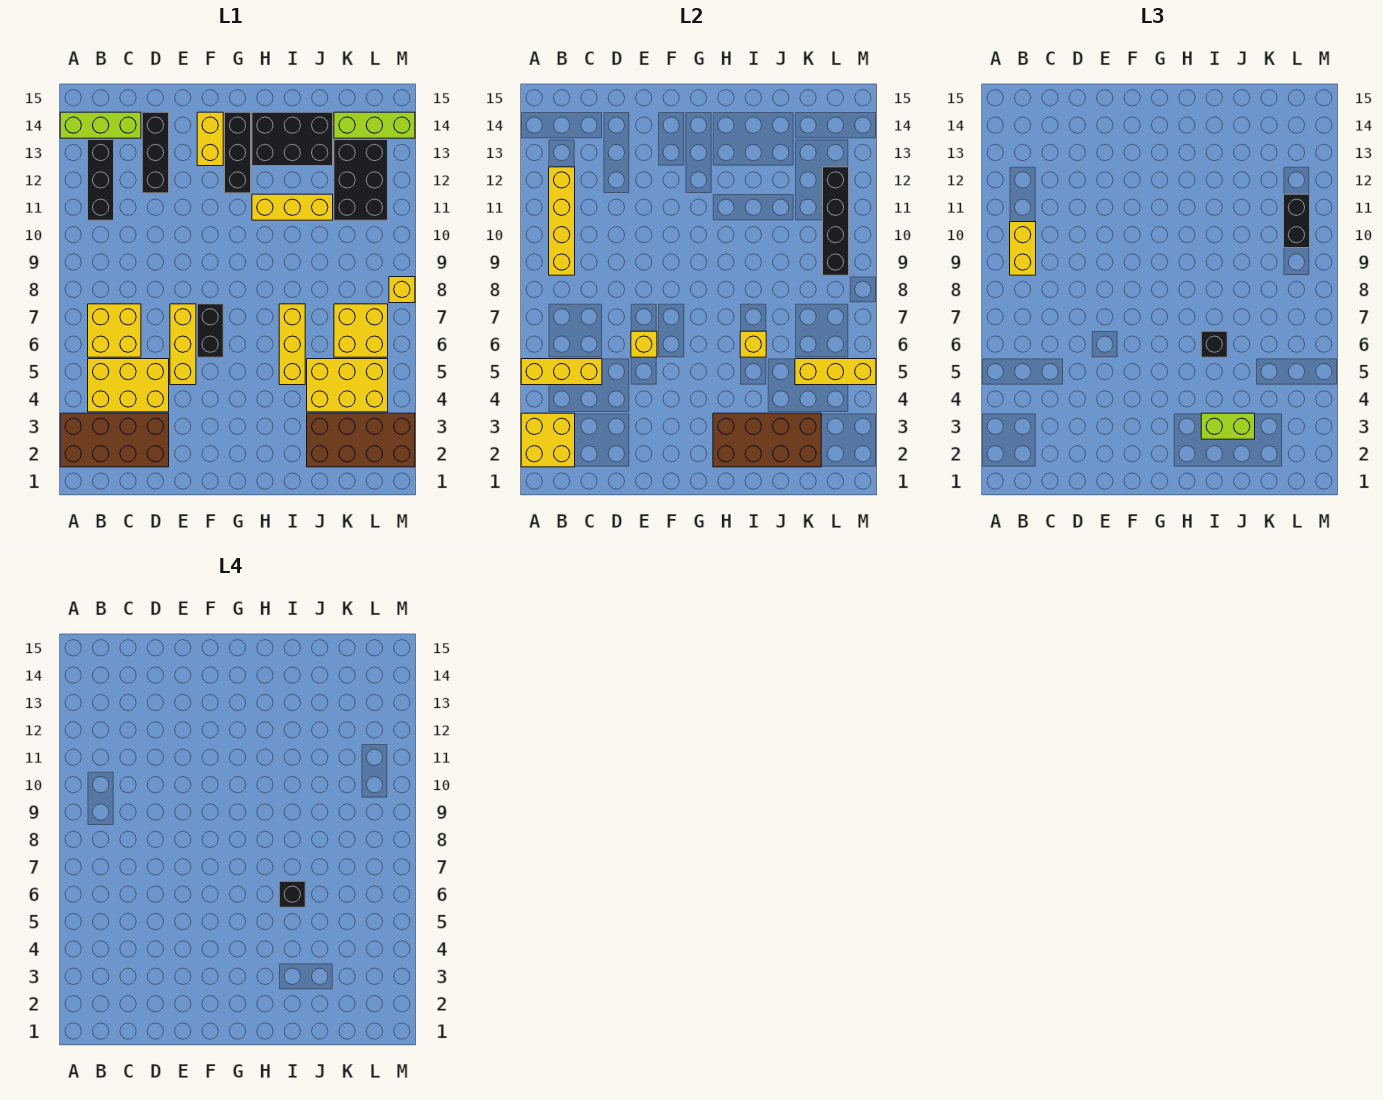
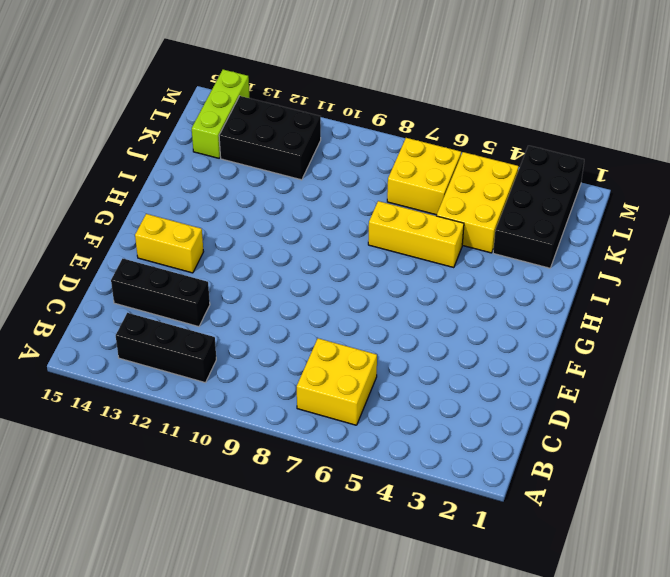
black 2x4 brick [493,146,584,268] -> brown 2x4 brick [307,413,415,467]
none -> brown 2x4 brick [60,413,169,467]
none -> lime 1x3 brick [60,112,141,138]
none -> yellow 2x3 brick [88,359,169,412]
none -> yellow 1x3 brick [170,304,196,385]

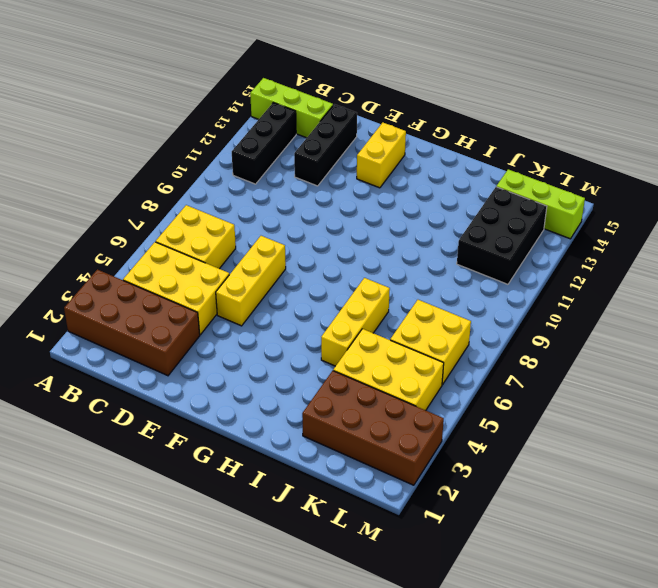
none -> black 1x2 brick [197,304,223,357]
none -> black 1x3 brick [225,112,251,193]
none -> yellow 1x3 brick [252,194,333,220]
none -> black 2x3 brick [252,112,333,166]

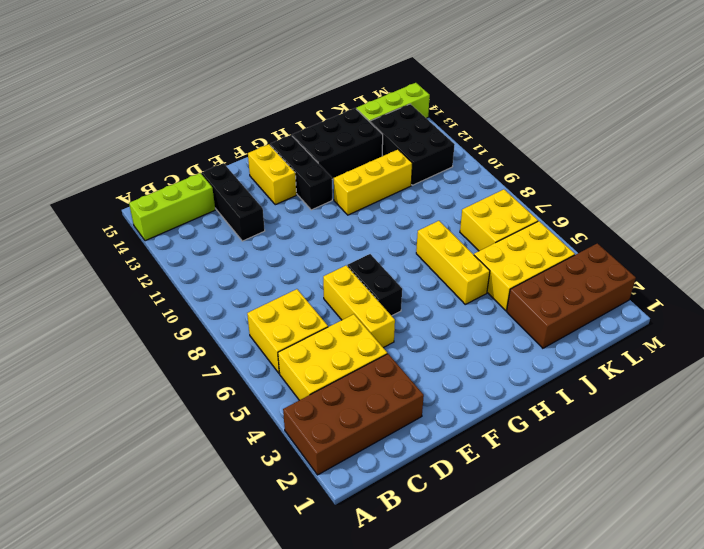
none -> black 1x3 brick [88,140,114,220]
none -> yellow 1x1 brick [389,277,415,303]
none -> yellow 2x2 brick [521,413,575,467]
none -> yellow 1x3 brick [521,359,602,385]

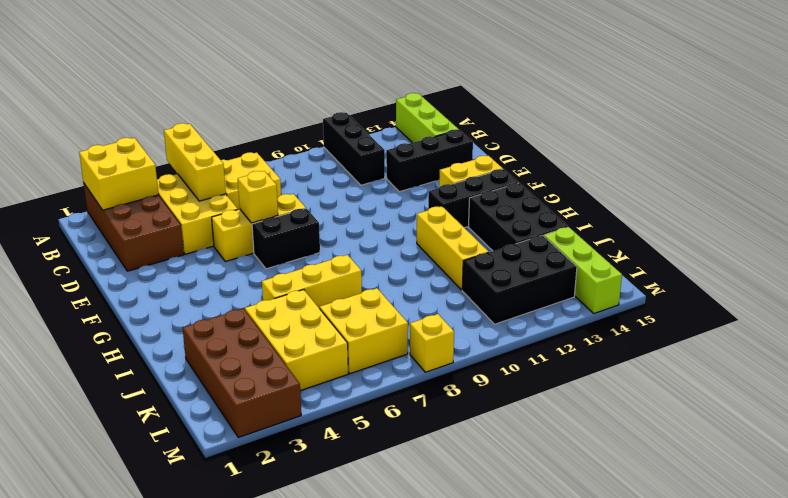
black 1x3 brick [323,112,385,185] -> black 1x3 brick turned to [88,140,114,220]
none -> yellow 1x4 brick [549,167,575,275]
none -> brown 2x4 brick [713,413,821,467]
none -> yellow 1x1 brick [740,331,766,357]
none -> yellow 1x3 brick [795,359,876,385]

